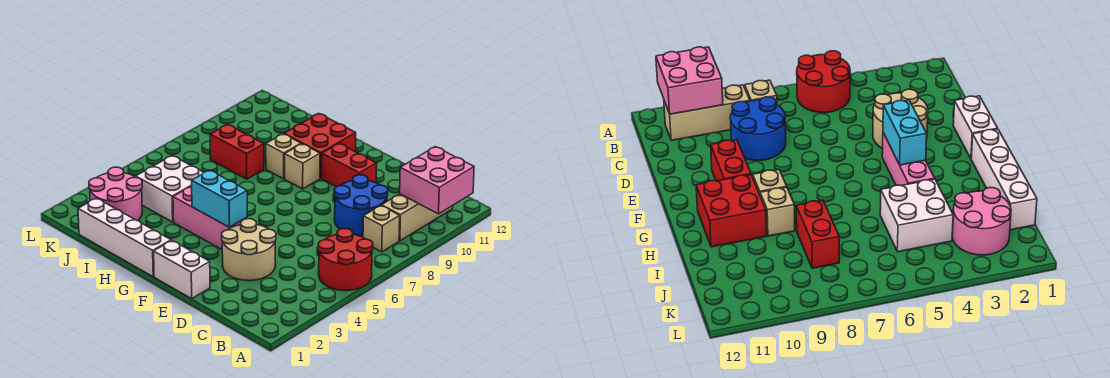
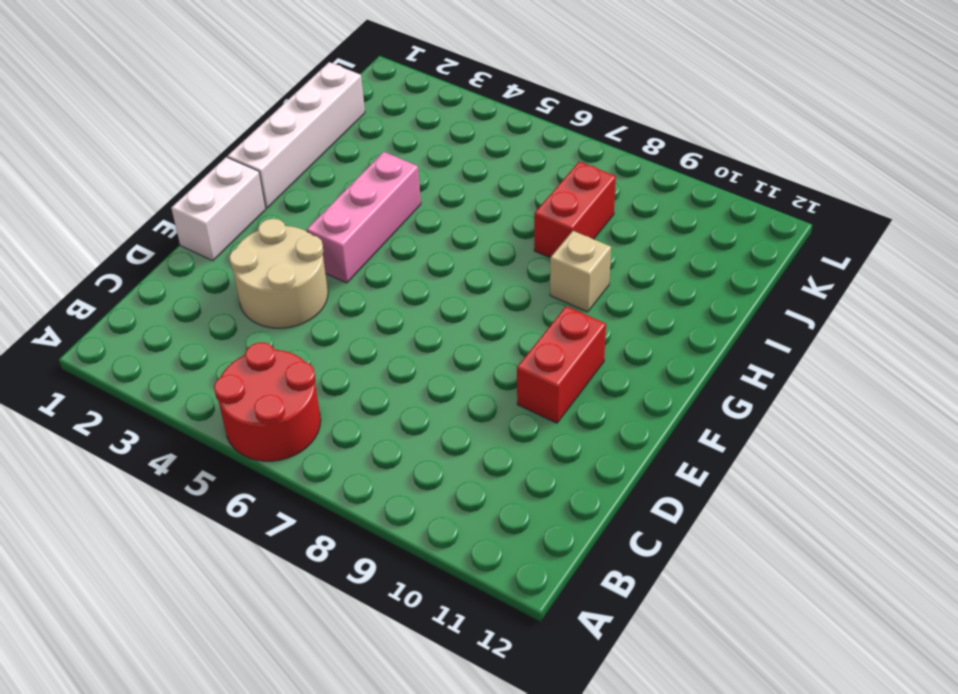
none -> tan 1x1 brick [363,205,400,252]
none -> tan 1x3 brick [382,194,453,241]
none -> blue 2x2 round brick [334,175,388,235]

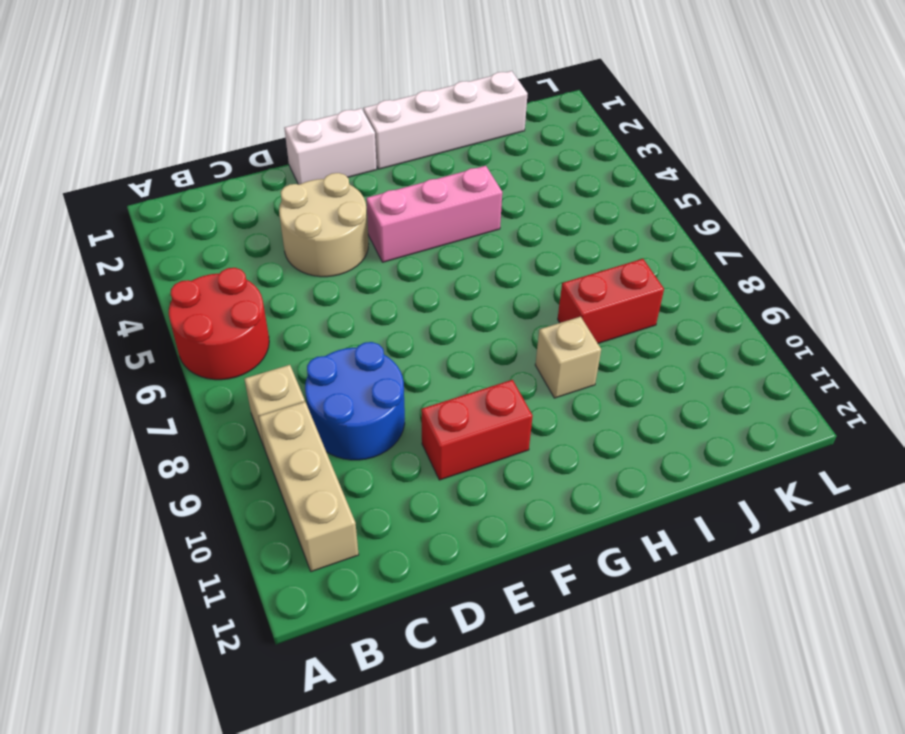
none -> tan 1x1 brick [285,144,320,189]
none -> red 2x2 brick [284,113,356,178]
none -> white 2x2 brick [136,156,204,222]

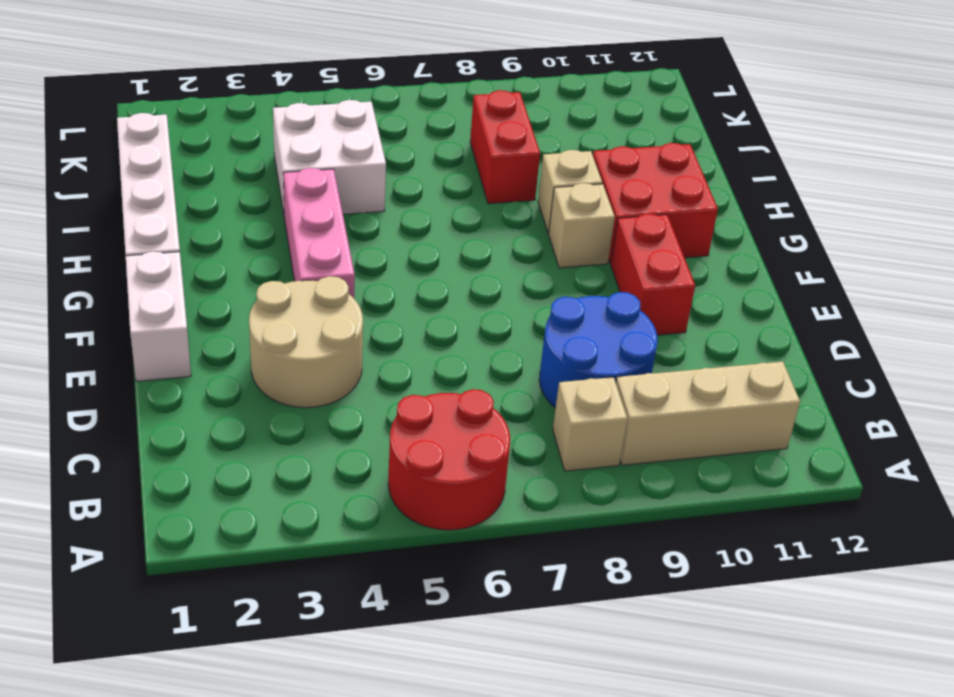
none -> pink 2x2 round brick [89,167,142,221]
none -> pink 2x2 brick [400,147,474,214]
none -> cyan 1x2 brick [192,170,247,227]

